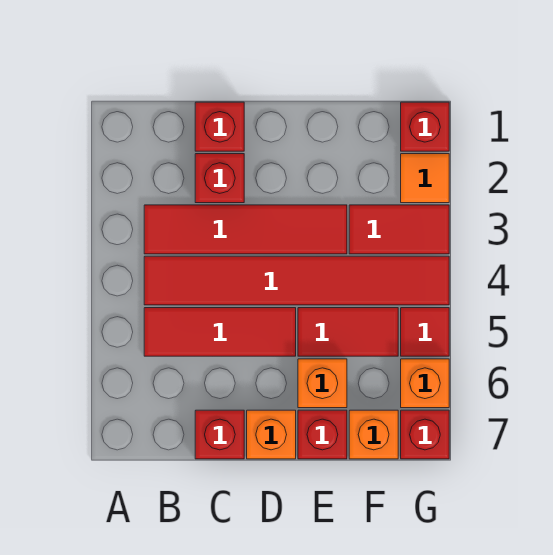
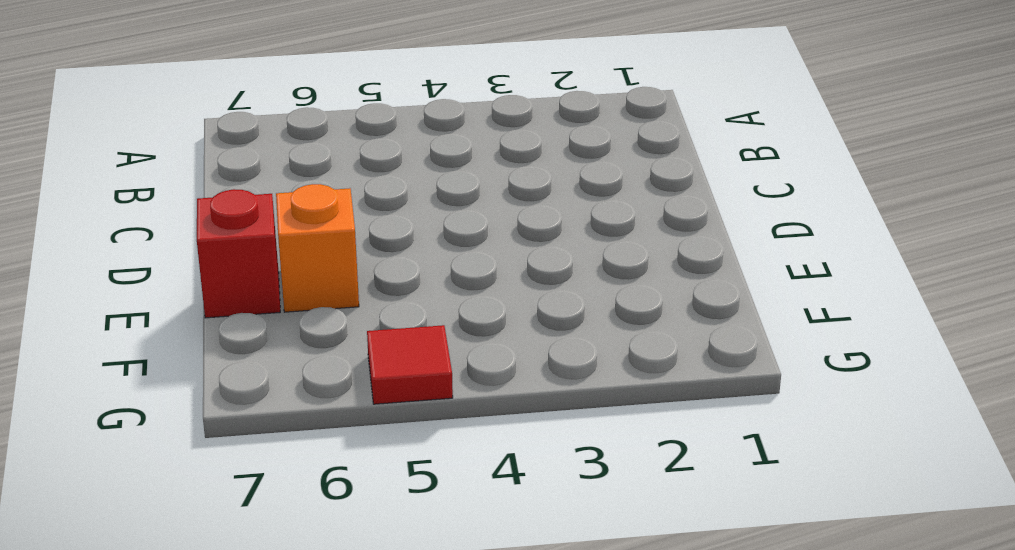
none -> red 1x4 tile [144,205,347,254]
none -> red 1x6 tile [144,256,449,305]
none -> red 1x3 tile [144,308,296,356]

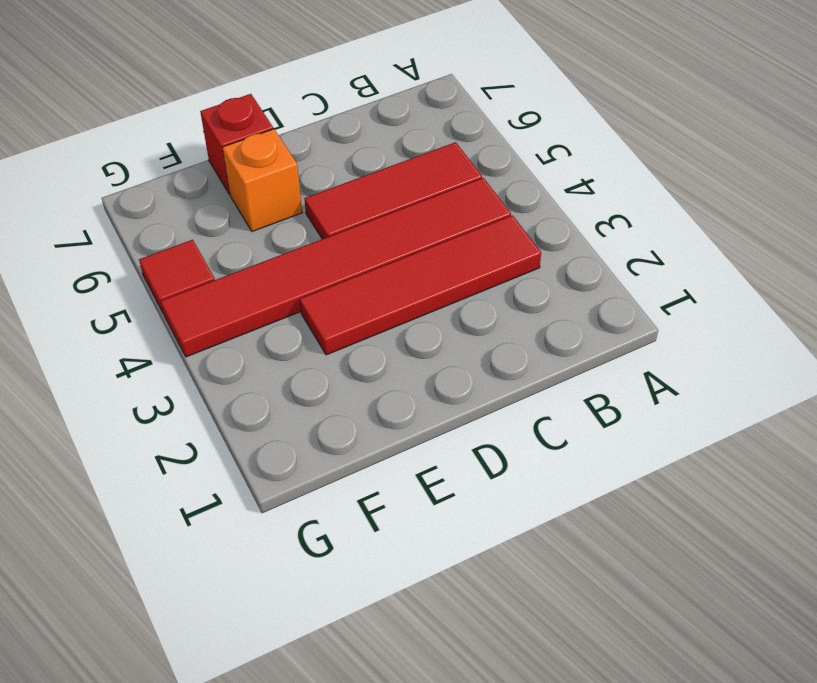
none -> red 1x1 brick [195,102,244,151]
none -> red 1x1 brick [195,154,244,203]
none -> red 1x1 brick [195,410,244,459]

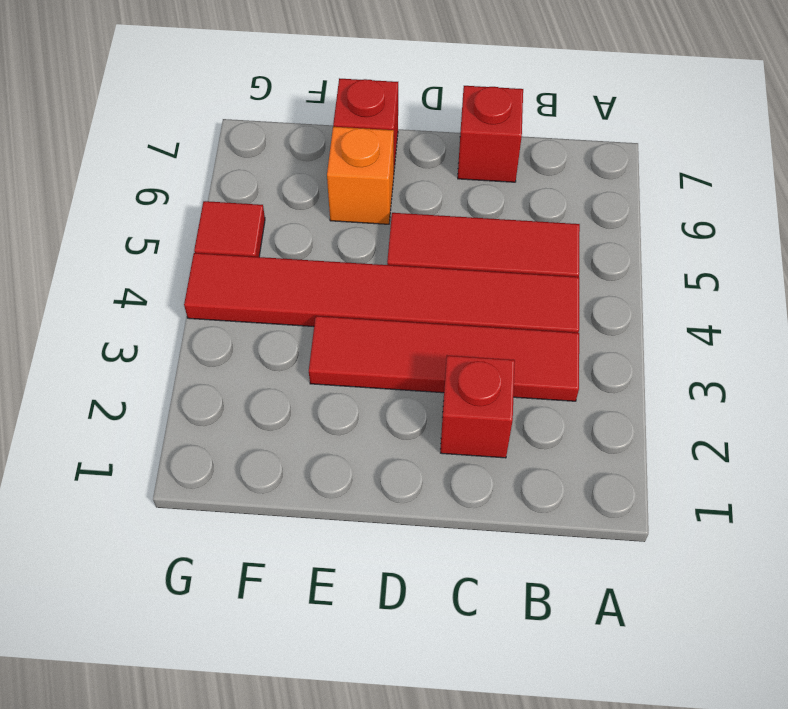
none -> red 1x1 brick [195,102,244,151]
none -> orange 1x1 brick [247,410,296,459]
none -> red 1x2 tile [298,308,398,356]

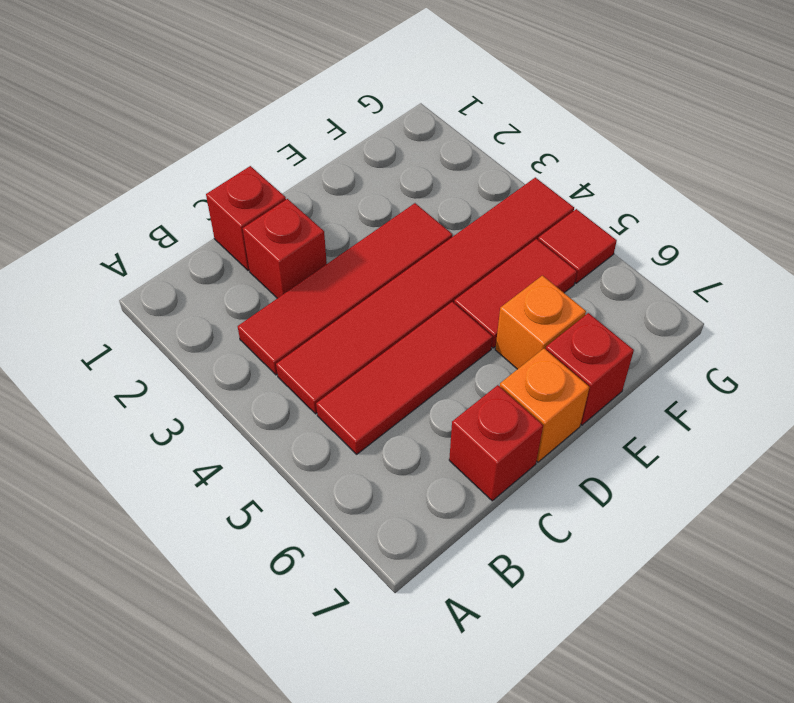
none -> red 1x2 tile [349,205,449,254]
none -> orange 1x1 brick [349,410,398,459]
none -> red 1x1 brick [401,102,449,151]

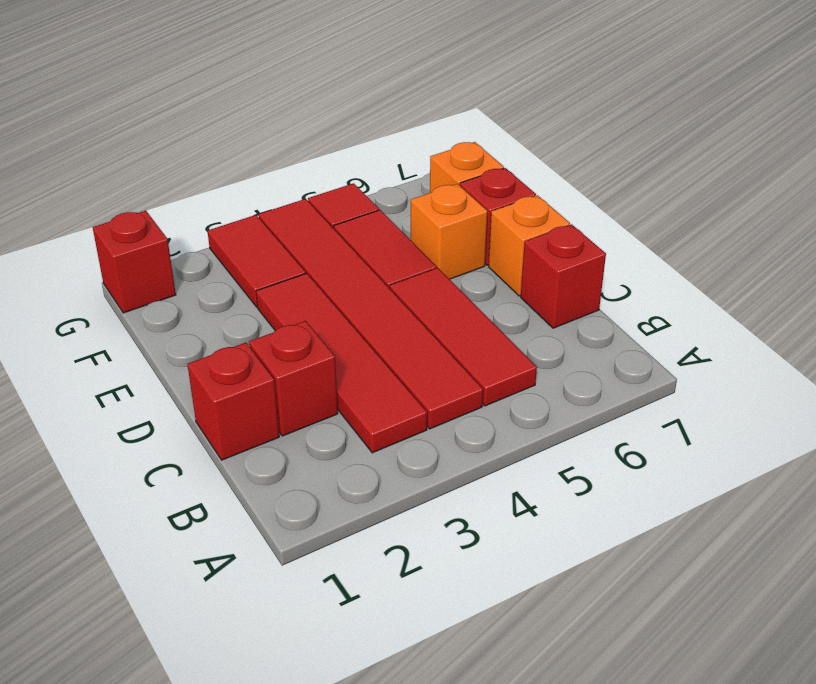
none -> orange 1x1 tile [401,154,449,203]
none -> orange 1x1 brick [401,359,449,408]
none -> red 1x1 brick [401,410,449,459]

